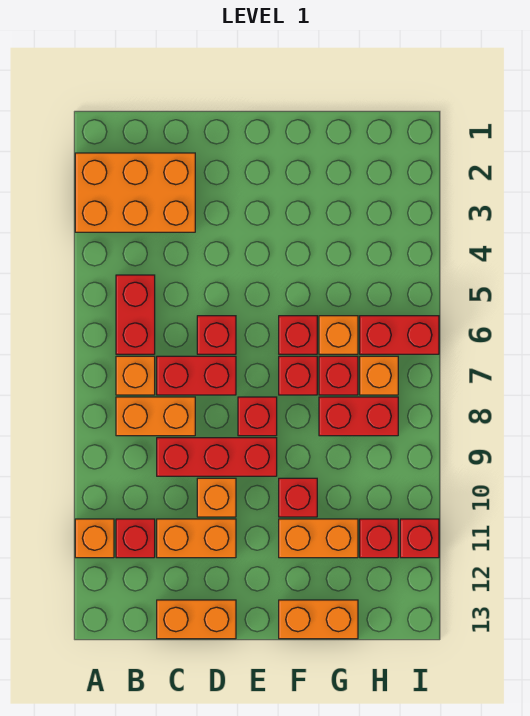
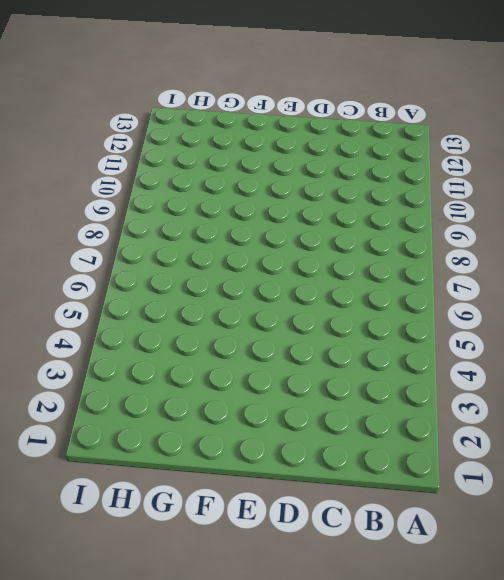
none -> orange 2x3 brick [75,153,195,232]
none -> orange 1x1 brick [75,519,114,558]
none -> red 1x2 brick [116,275,155,354]

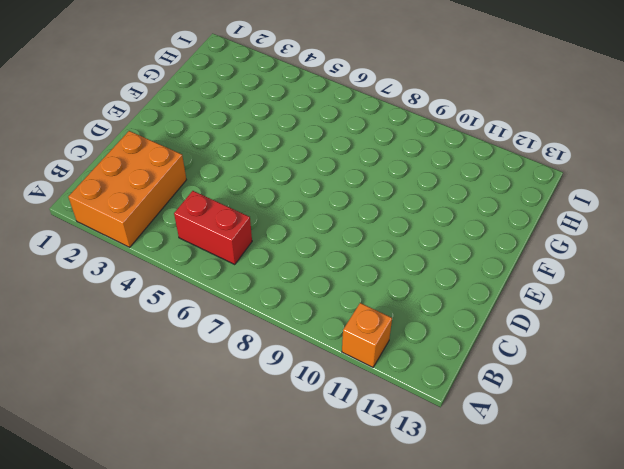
none -> orange 1x1 brick [116,356,155,395]
none -> orange 1x2 brick [116,397,195,436]
none -> red 1x1 brick [116,519,155,558]

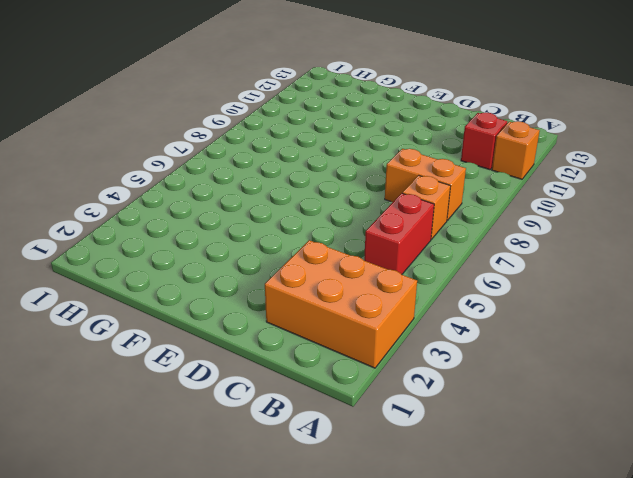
none -> red 1x2 brick [157,356,236,395]
none -> red 1x3 brick [157,438,277,476]
none -> orange 1x2 brick [157,519,236,558]

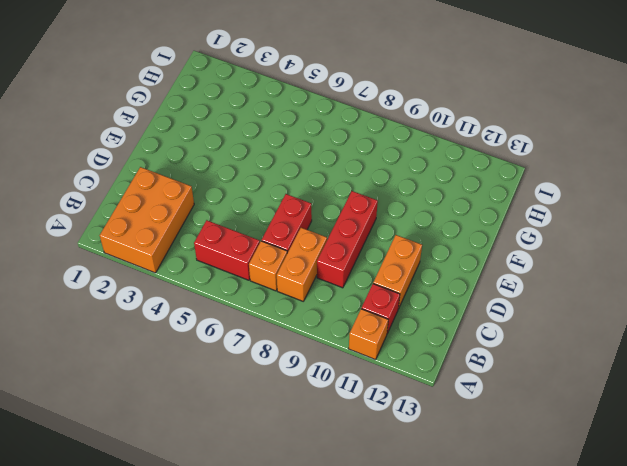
none -> orange 1x2 brick [157,600,236,639]
none -> red 1x1 brick [197,316,236,354]
none -> orange 1x1 brick [197,478,236,517]

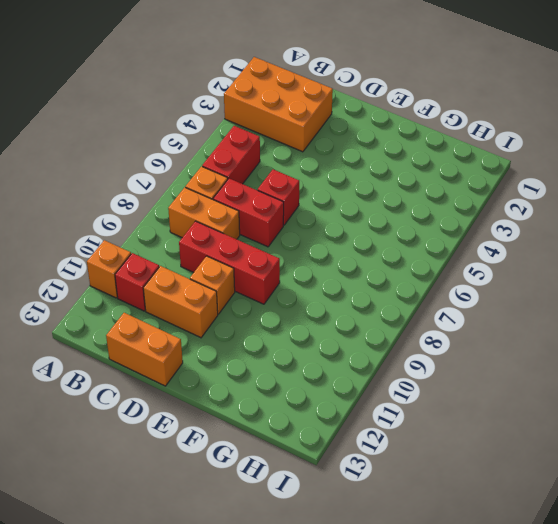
none -> red 1x1 brick [238,397,277,436]
none -> red 1x1 brick [279,316,317,354]
none -> red 1x1 brick [279,356,317,395]

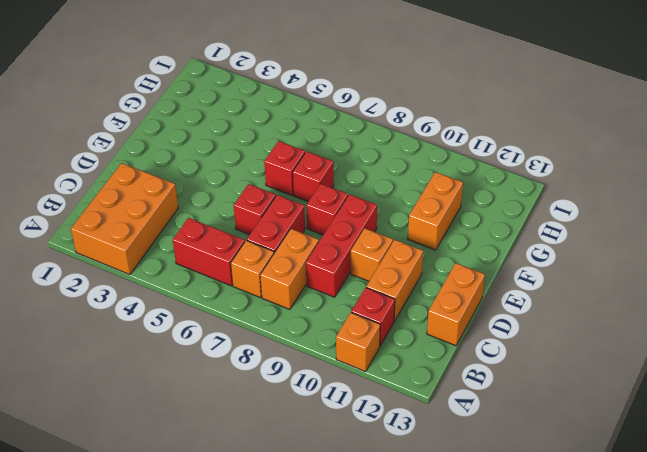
none -> red 1x1 brick [279,478,317,517]
none -> orange 1x2 brick [279,600,358,639]
none -> orange 1x1 brick [319,316,358,354]

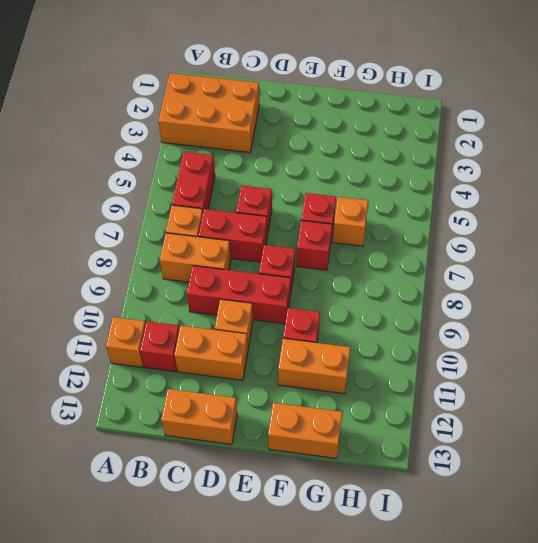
none -> red 1x1 brick [319,356,358,395]
none -> red 1x2 brick [319,397,398,436]
none -> red 1x2 brick [360,316,439,354]

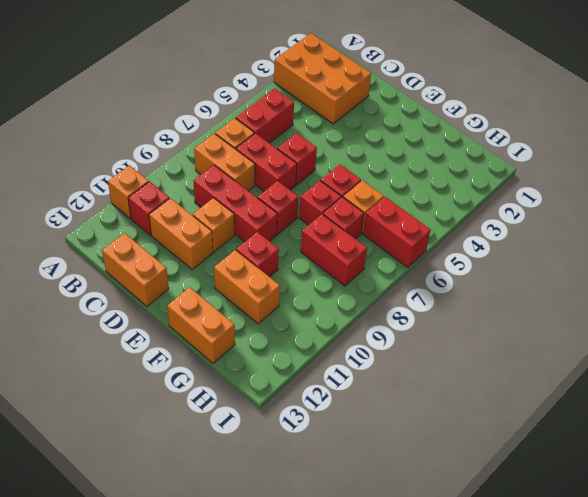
none -> orange 1x1 brick [360,356,398,395]
none -> red 1x1 brick [360,519,398,558]
none -> red 1x1 brick [400,519,439,558]

